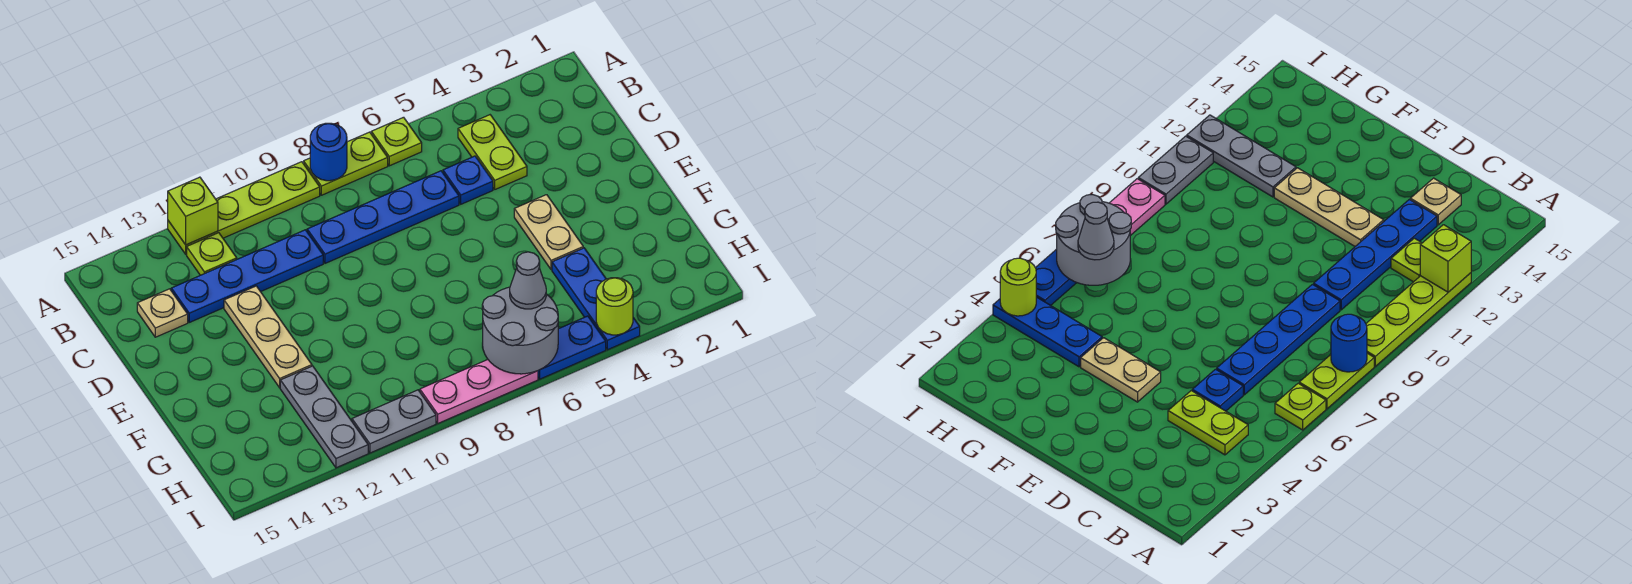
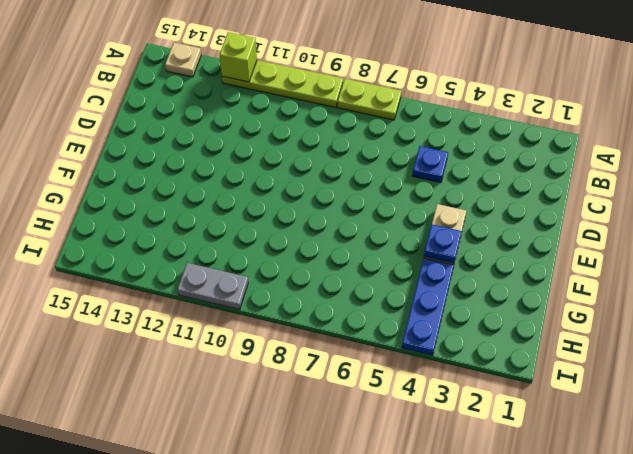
tan 1x1 plate [165,43,201,77] -> tan 1x1 plate moved to [137,289,188,337]
blue 1x1 plate [424,224,462,263] -> none
none -> lime 1x1 plate [371,117,422,166]
none -> lime 1x2 plate [458,115,527,189]
none -> lime 1x1 plate [187,233,237,275]

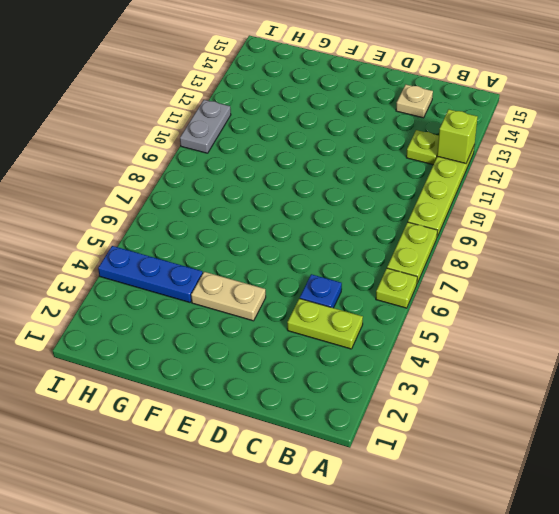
none -> blue 1x4 plate [307,171,459,263]
none -> blue 1x4 plate [171,230,323,322]
none -> tan 1x3 plate [224,286,312,388]

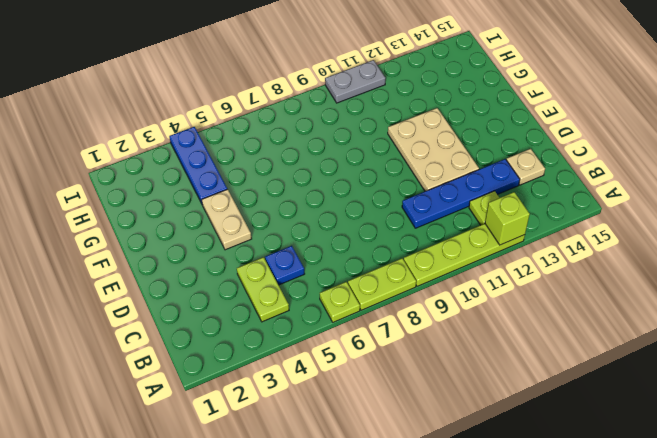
tan 2x3 plate [388,108,479,191] -> tan 1x3 plate [224,286,312,388]
none -> blue 1x4 plate [307,171,459,263]
none -> grey 1x3 plate [280,366,368,468]
none -> blue 1x2 plate [538,316,606,379]

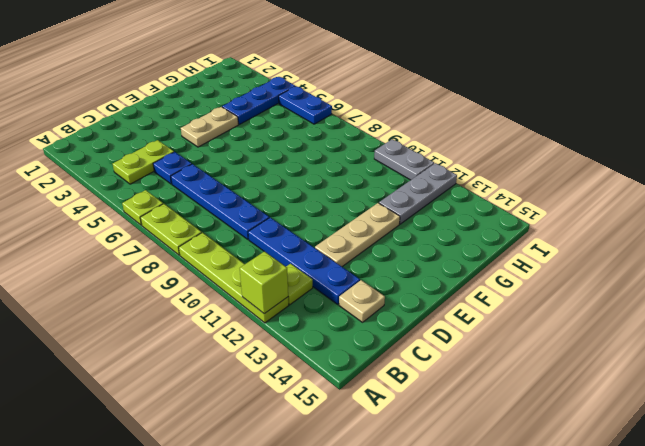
none -> pink 1x3 plate [420,360,538,423]
none -> blue 1x1 round brick [310,123,347,181]
none -> grey 2x2 round brick [482,287,558,374]

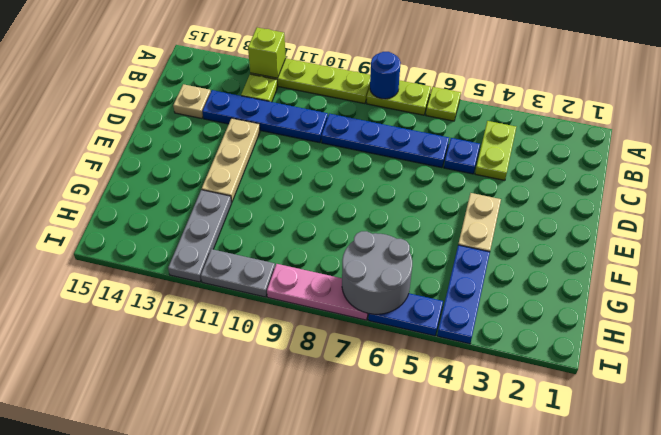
none -> lime 1x1 round brick [596,278,633,335]
none -> grey 1x1 cone [510,252,546,309]

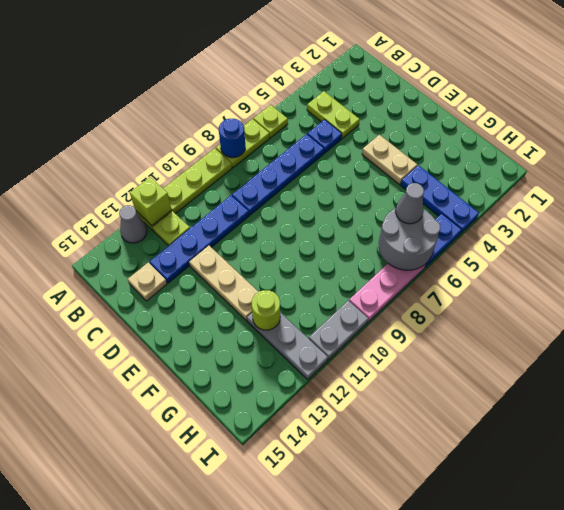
grey 1x1 cone [119,205,147,243] -> none
lime 1x1 round brick [252,290,280,330] -> lime 1x1 round brick moved to [596,278,633,335]

